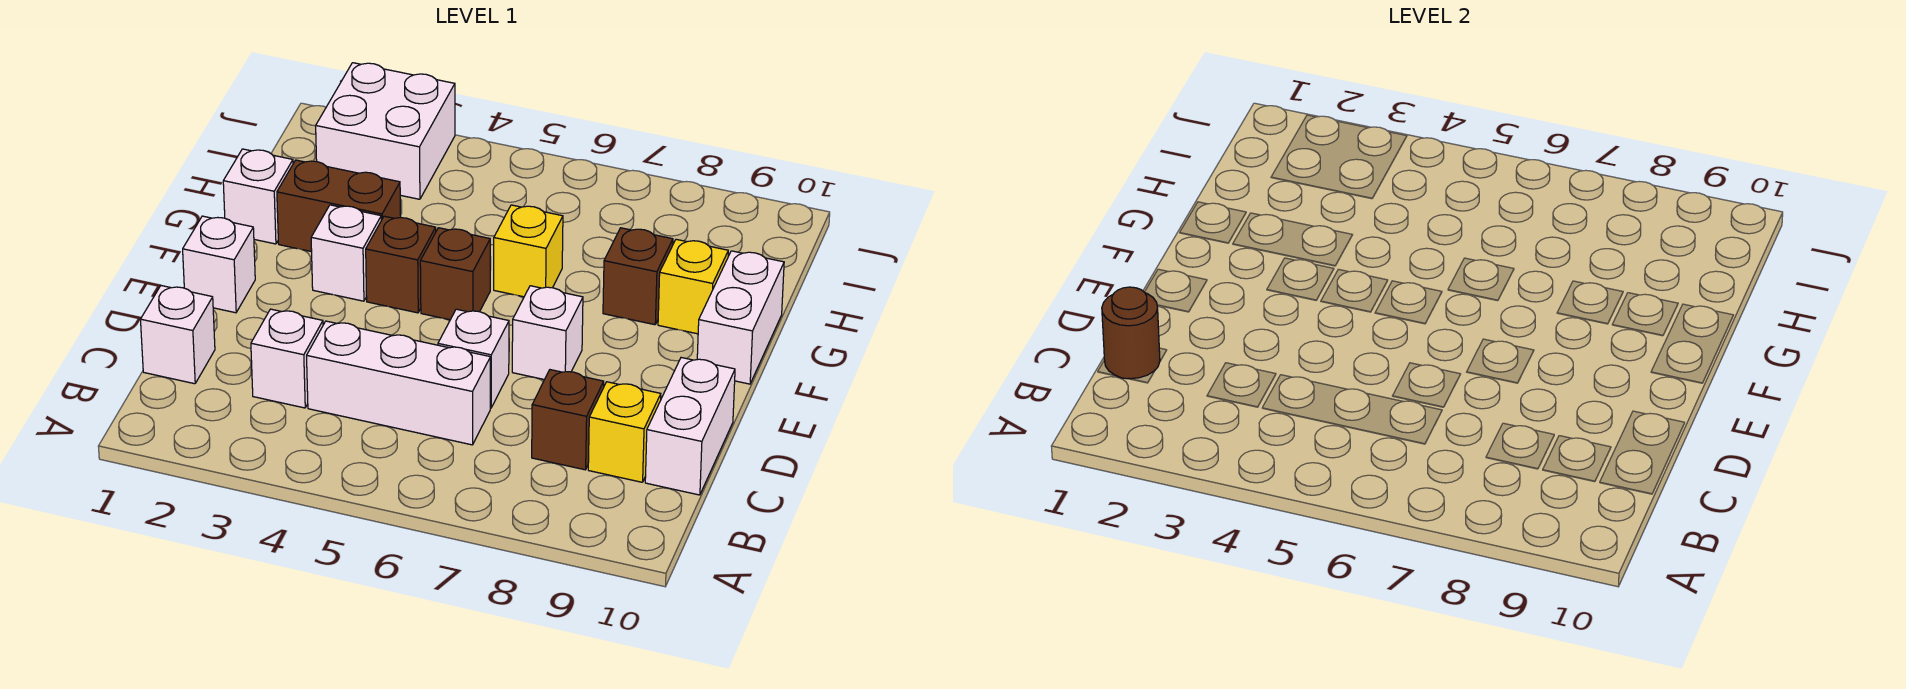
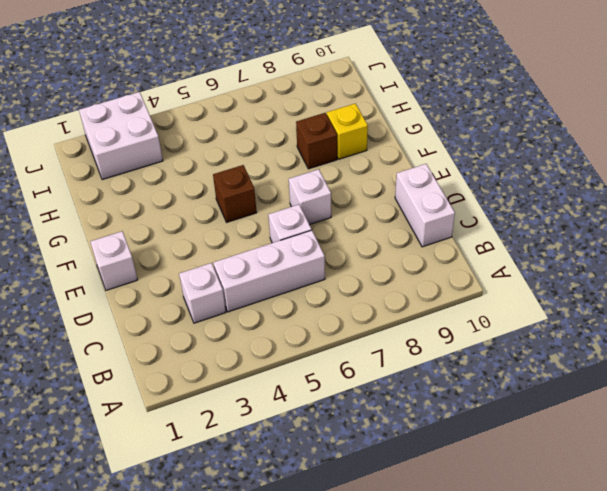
none -> white 1x1 brick [141,286,215,384]
none -> brown 1x1 brick [532,370,604,470]
none -> yellow 1x1 brick [588,382,661,482]

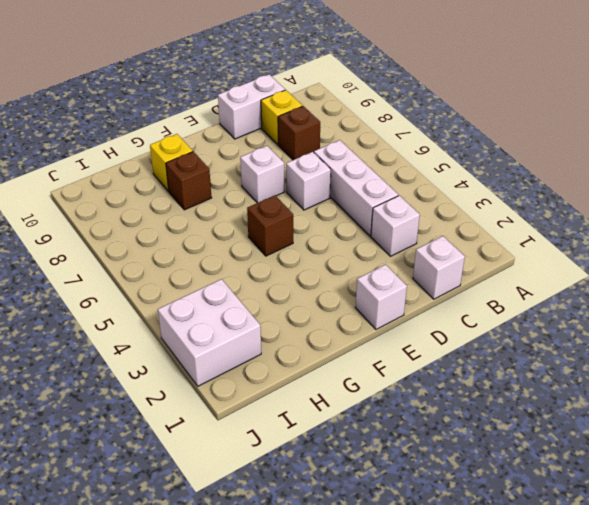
none -> white 1x1 brick [311,205,381,301]
none -> brown 1x1 brick [366,216,436,313]
none -> white 1x2 brick [697,251,784,384]

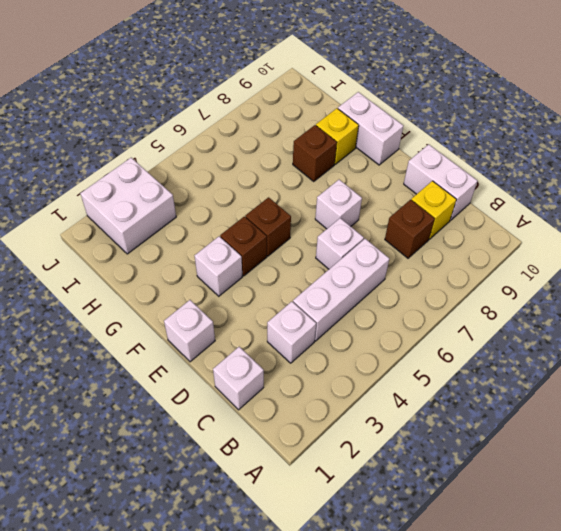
none -> white 1x1 brick [223,149,293,244]
none -> brown 1x2 brick [277,160,401,252]
none -> yellow 1x1 brick [494,205,563,297]

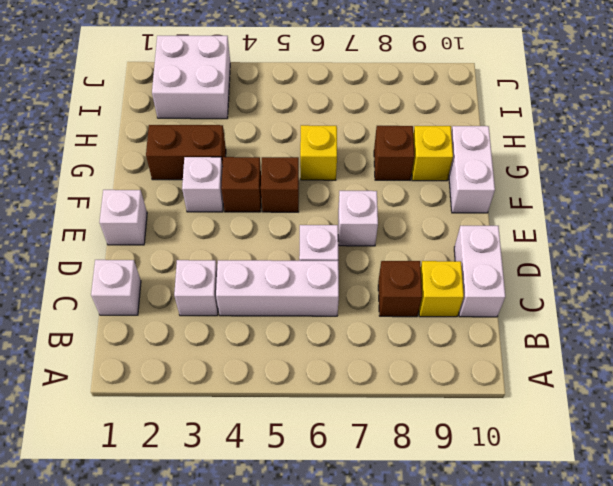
none -> white 1x1 brick [223,149,293,244]
none -> brown 1x1 round brick [1102,287,1160,379]

